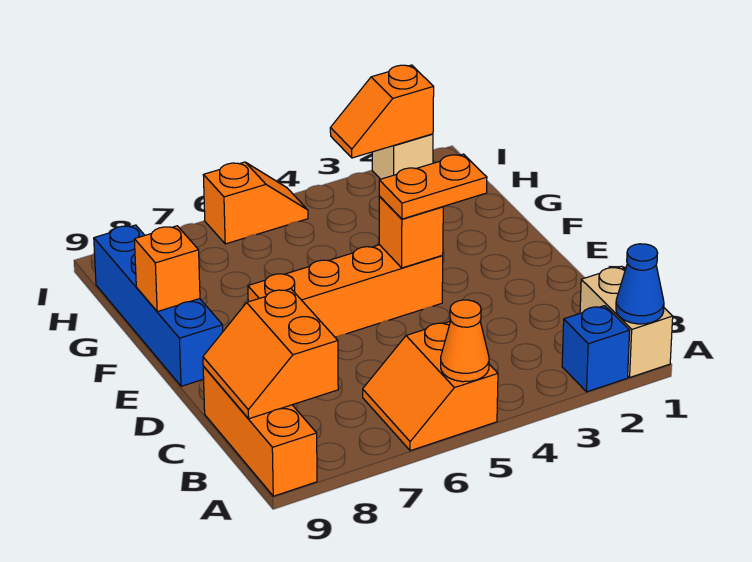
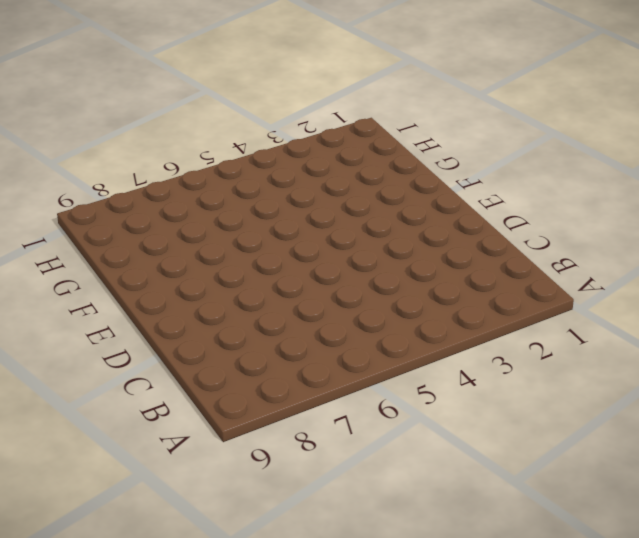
none -> tan 1x2 brick [580,266,673,377]
none -> blue 1x1 brick [562,306,630,392]
none -> orange 2x2 slope [363,322,498,451]

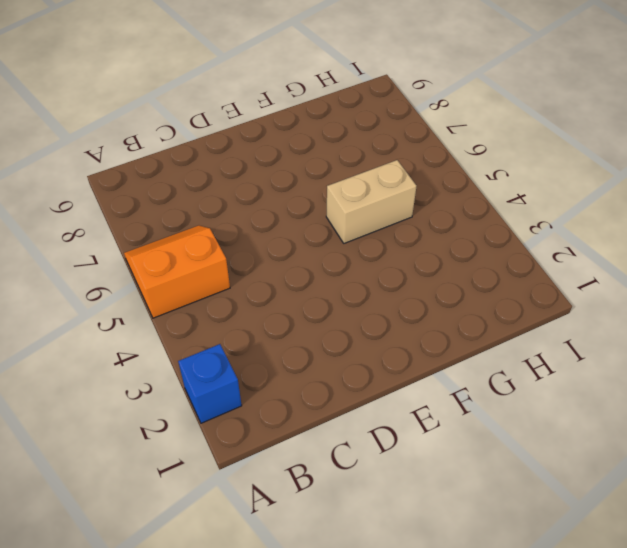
tan 1x2 brick [326,160,416,243] -> tan 1x2 brick moved to [580,266,673,377]
none -> orange 1x3 brick [203,366,317,496]
none -> orange 1x4 brick [248,245,443,337]
none -> blue 1x4 brick [94,225,223,386]

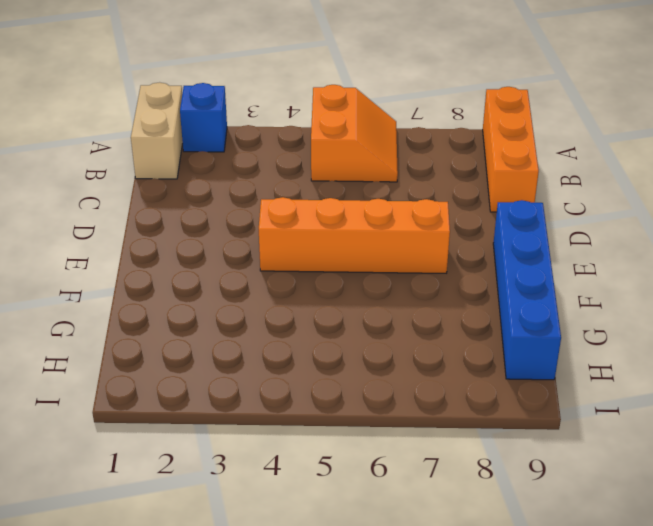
none -> tan 1x1 brick [372,134,433,179]
none -> orange 1x2 slope [203,162,308,244]
none -> blue 1x1 cone [616,244,664,324]

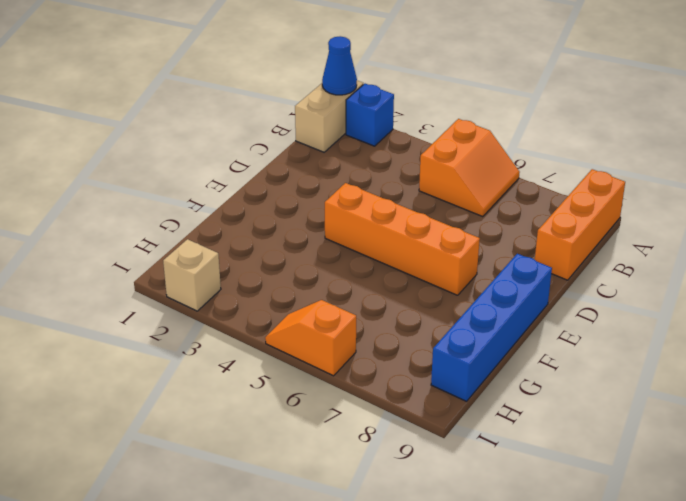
none -> orange 1x1 cone [441,300,489,382]
none -> orange 2x2 slope [203,289,338,419]
none -> orange 1x1 brick [379,196,443,268]

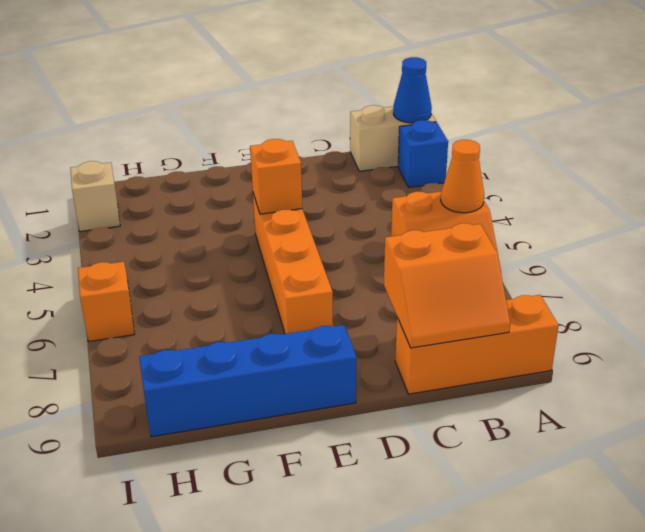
none -> orange 1x1 brick [134,226,200,312]
none -> orange 1x2 slope [330,65,434,158]
none -> orange 1x2 plate [379,154,487,219]

